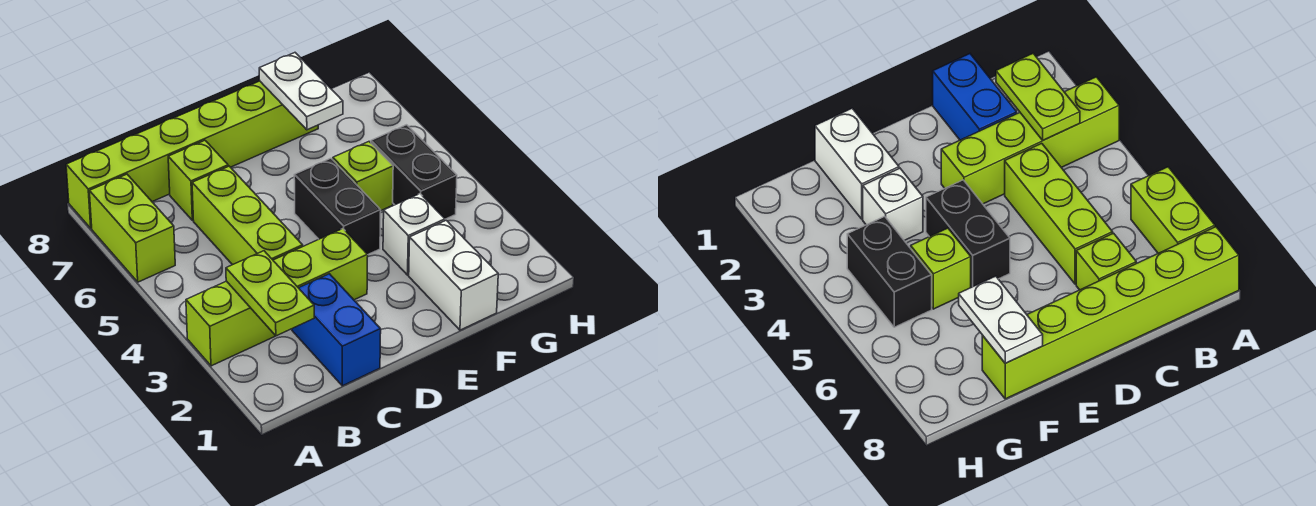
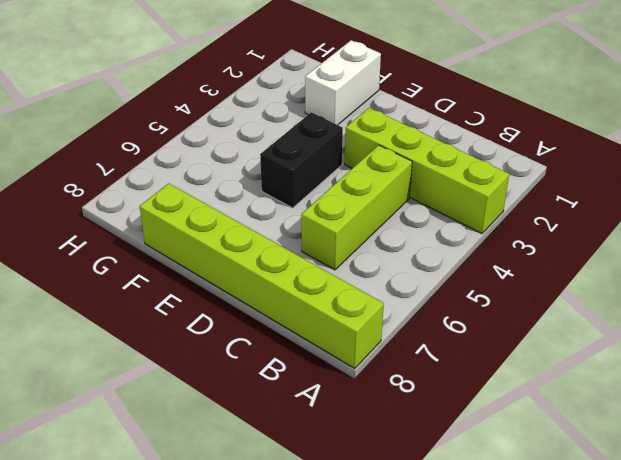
none -> lime 1x2 brick [89,174,175,282]
none -> blue 1x2 brick [292,274,381,386]
none -> lime 1x1 brick [168,140,228,220]

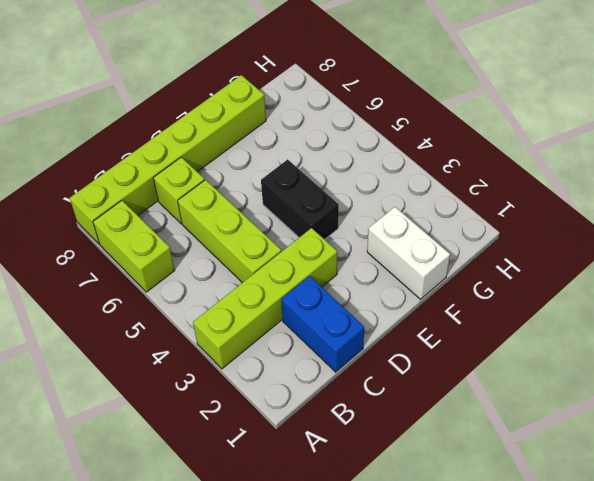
none -> white 1x1 brick [383,194,445,275]
none -> lime 1x1 brick [333,142,393,210]
none -> black 1x2 brick [371,125,457,219]

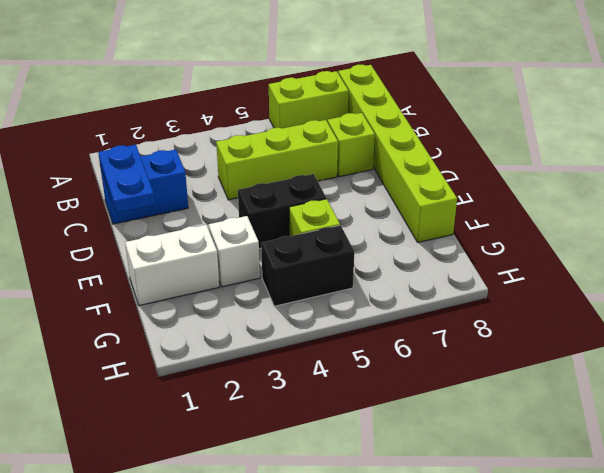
blue 1x2 plate [98,145,155,213] -> none
none -> lime 1x4 brick [186,229,368,366]
none -> lime 1x2 plate [226,251,314,336]
none -> white 1x2 plate [259,53,343,130]

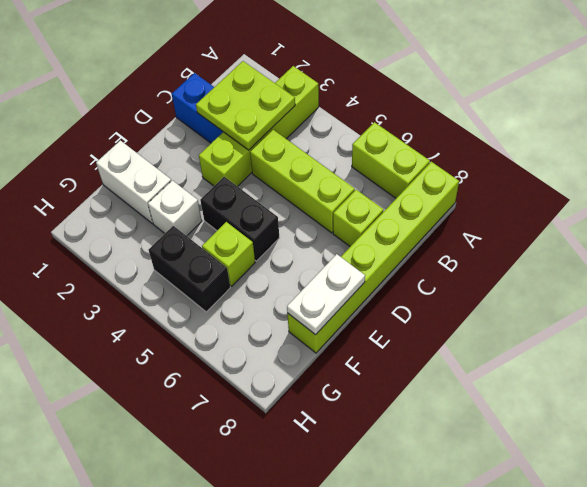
lime 2x2 plate [196,61,295,150] -> lime 1x2 plate [226,251,314,336]
white 1x2 plate [287,254,365,335] -> white 1x2 plate turned to [259,53,343,130]

